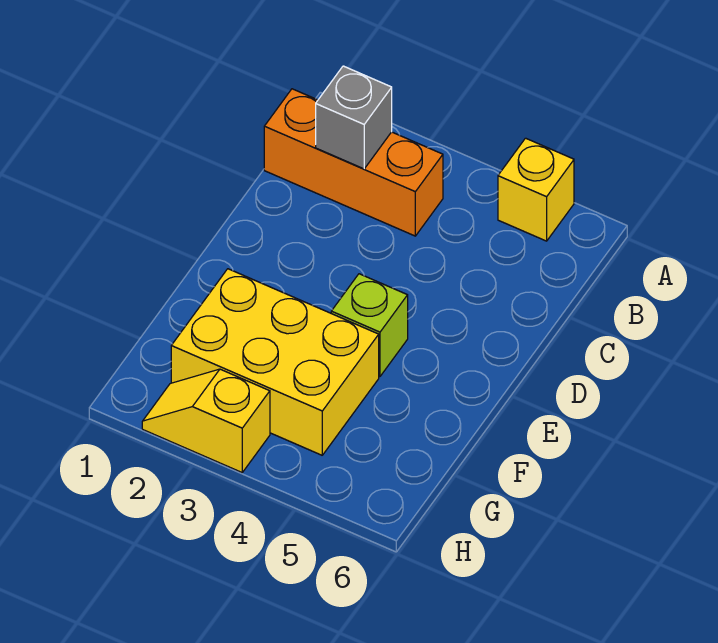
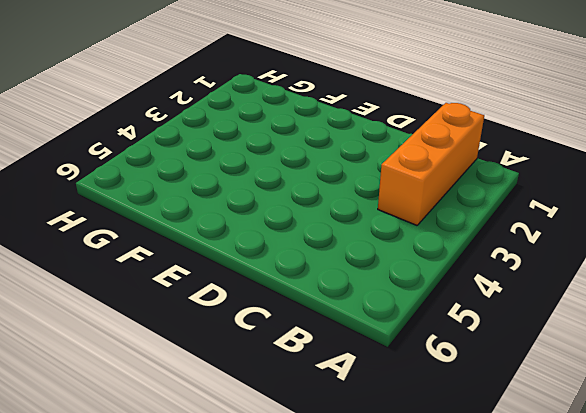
none -> yellow 1x1 brick [498,138,574,241]
none -> lime 1x1 brick [331,274,408,377]

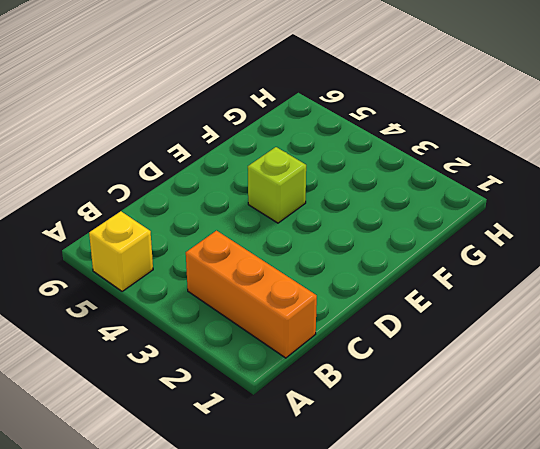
none -> yellow 2x3 brick [171,269,379,455]
none -> yellow 1x2 slope [142,369,270,472]

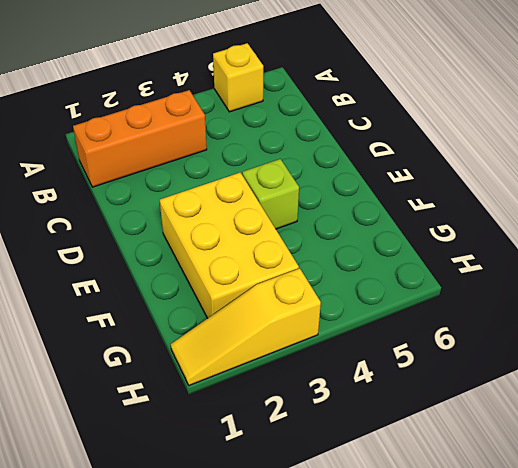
yellow 2x3 brick [160,173,299,318] -> yellow 2x3 brick turned to [171,269,379,455]
yellow 1x3 slope [171,268,321,385] -> yellow 1x2 slope [142,369,270,472]
none -> grey 1x1 brick [316,66,392,169]

